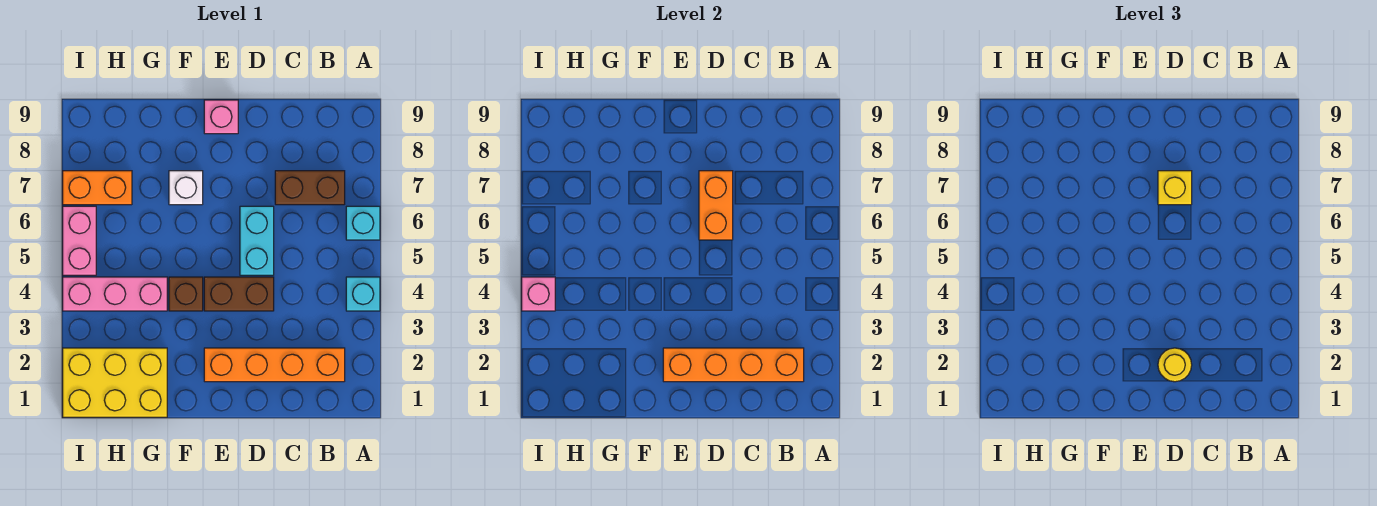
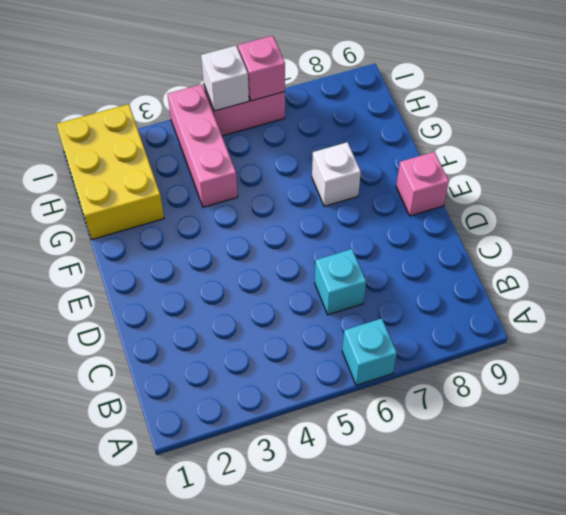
cyan 1x1 brick [315,249,366,315] -> cyan 1x1 brick moved to [346,277,380,311]
white 1x1 brick [201,46,249,111] -> none
pink 1x1 brick [238,36,285,101] -> pink 1x1 brick moved to [522,277,555,311]
none -> orange 1x4 brick [204,348,345,382]
none -> brown 1x2 brick [275,171,345,205]
none -> brown 1x2 brick [204,277,274,311]

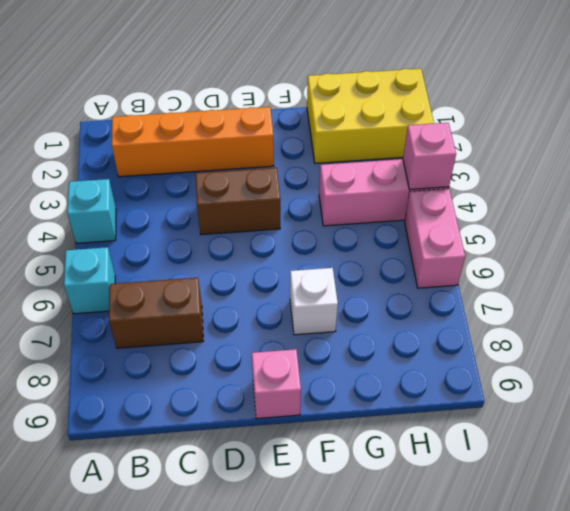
none -> cyan 1x2 brick [240,206,274,275]
none -> brown 1x1 brick [169,277,203,311]
none -> orange 1x2 brick [63,171,132,205]

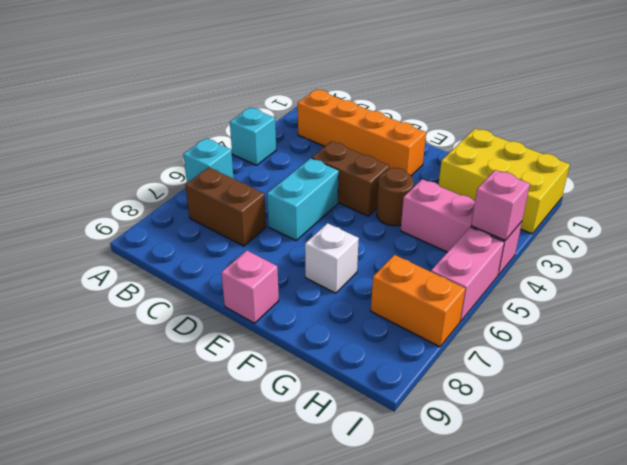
brown 1x1 round brick [376,168,414,226] -> brown 1x1 brick [169,277,203,311]
none -> orange 1x4 brick [663,348,804,382]
none -> orange 1x2 brick [699,171,733,240]
none -> yellow 1x1 round brick [1158,348,1192,382]

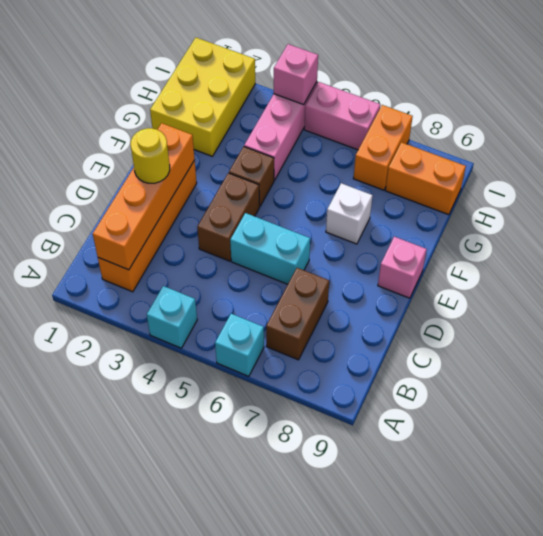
orange 1x2 brick [386,142,466,215] -> orange 1x2 brick moved to [699,171,733,240]
none -> yellow 1x1 brick [1158,171,1192,205]

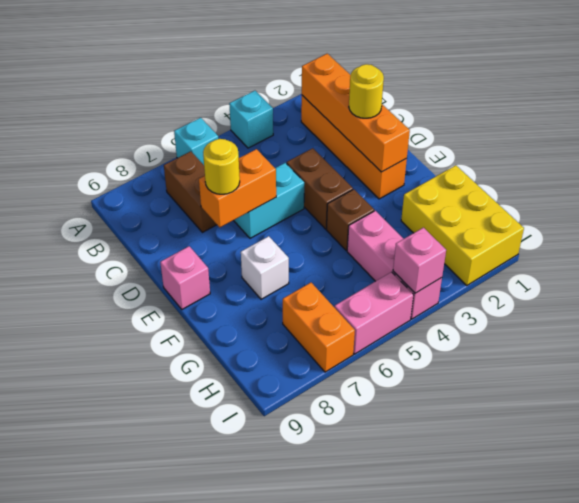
yellow 1x1 round brick [203,139,240,194] -> yellow 1x1 brick [1158,171,1192,205]

